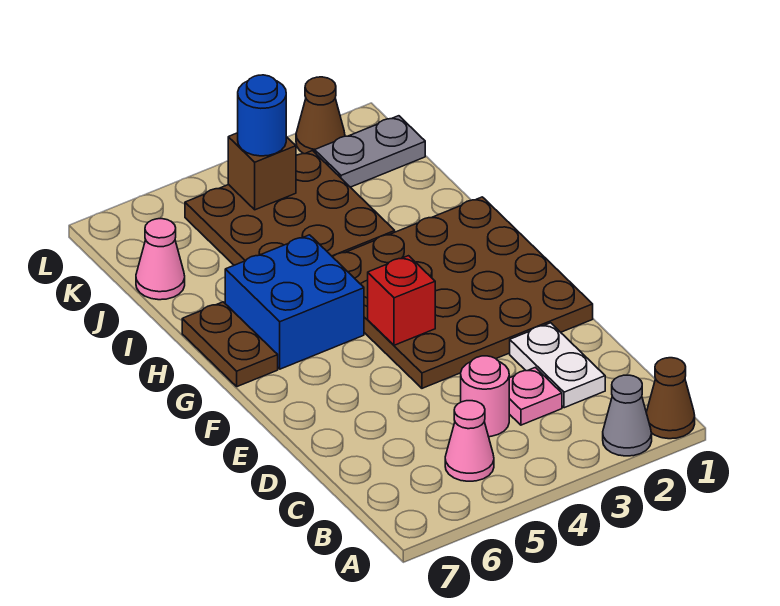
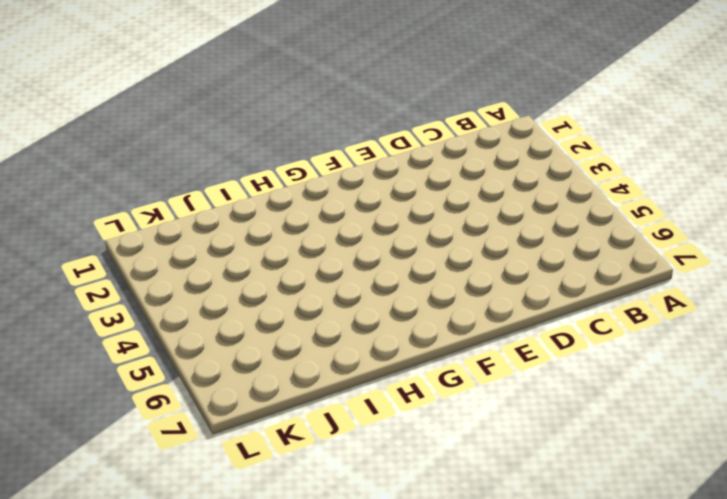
none -> brown 1x1 cone [646,358,695,439]
none -> grey 1x1 cone [603,375,652,456]
none -> pink 1x1 cone [445,401,494,481]

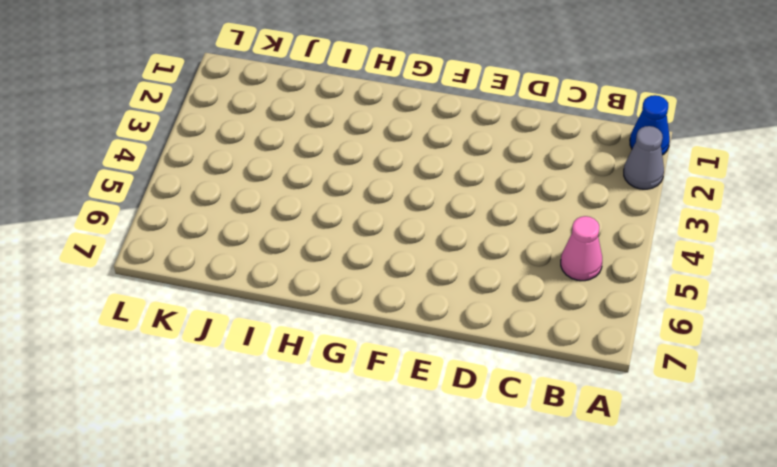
blue 1x1 cone [630,95,670,155] -> brown 1x1 cone [646,358,695,439]
none -> white 1x2 plate [510,323,605,408]
none -> pink 1x1 plate [509,367,562,425]
none -> pink 1x1 round brick [461,356,509,437]

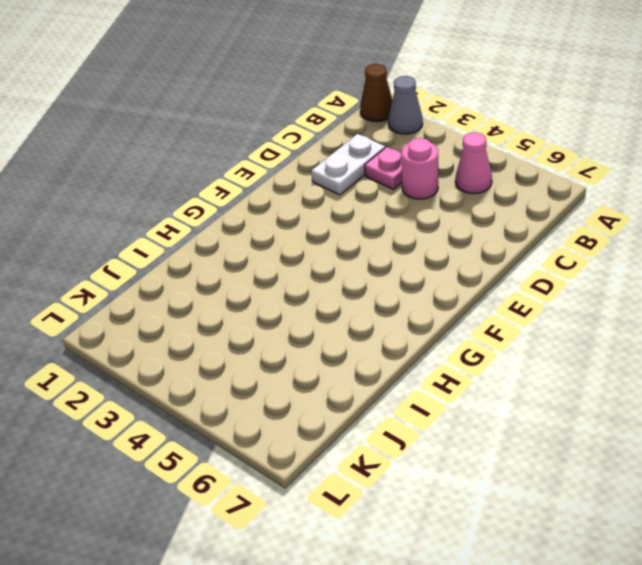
none -> brown 4x4 plate [333,197,593,388]
none -> blue 2x2 brick [225,235,364,369]
none -> brown 1x2 plate [182,302,278,387]

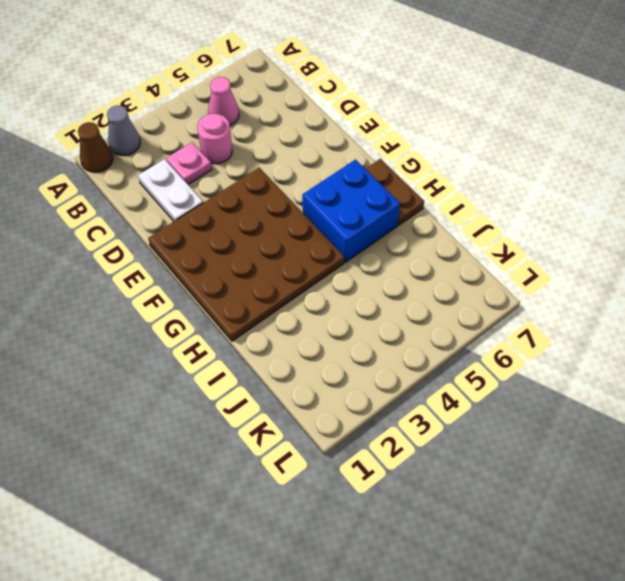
none -> brown 3x3 plate [185,151,395,265]
none -> pink 1x1 cone [136,219,185,300]
none -> grey 1x2 plate [315,116,425,187]

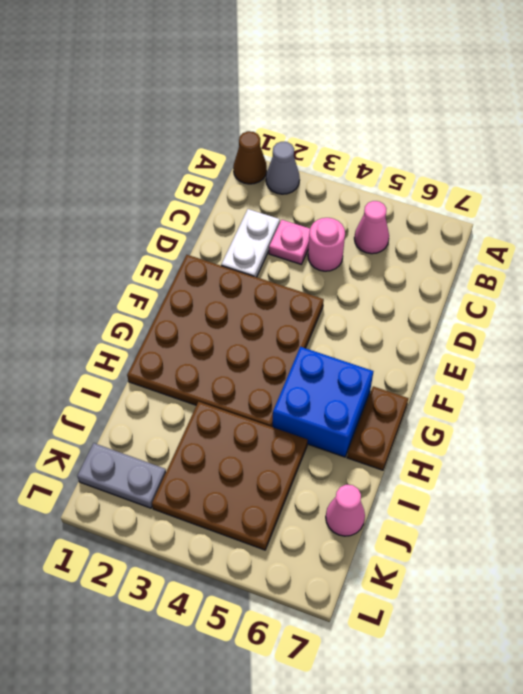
none -> brown 1x1 cone [296,77,345,154]
none -> red 1x1 brick [368,256,435,345]
none -> brown 1x1 brick [228,133,296,210]

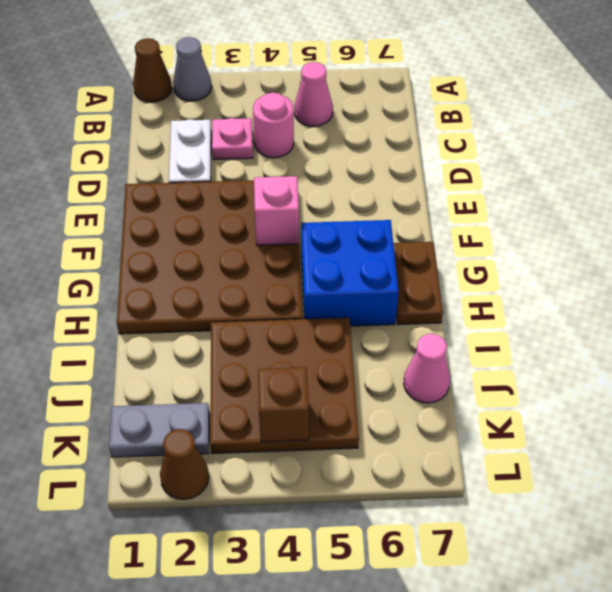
pink 1x1 brick [254,176,299,245] -> red 1x1 brick [368,256,435,345]
none -> blue 1x1 round brick [238,75,286,156]

